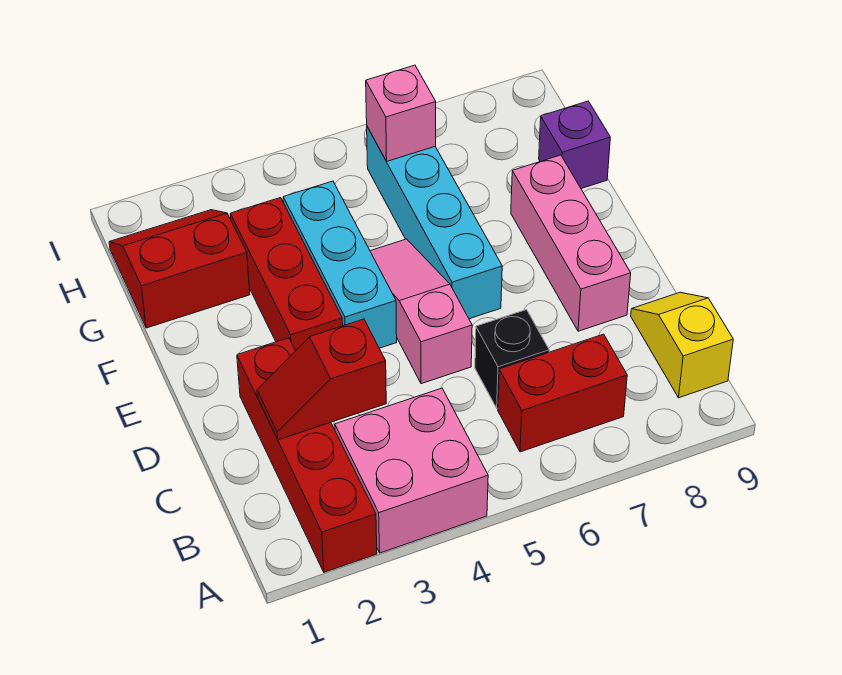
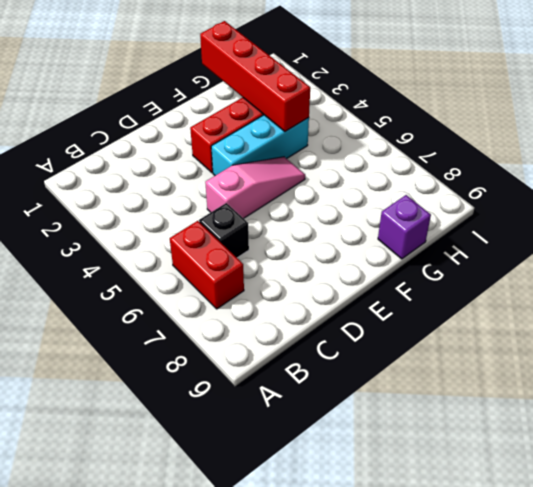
red 1x4 brick [200,21,310,132] -> red 1x4 brick turned to [237,338,377,572]
none -> pink 2x2 brick [335,388,488,553]
none -> yellow 1x2 slope [631,292,733,398]
none -> pink 1x3 brick [511,155,631,331]

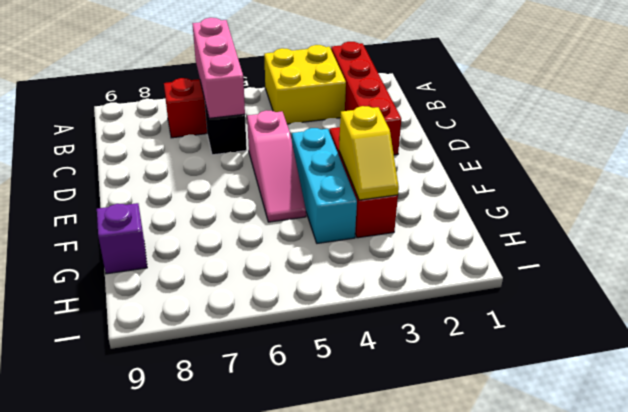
yellow 2x2 brick [264,45,346,124] -> pink 2x2 brick [335,388,488,553]
pink 1x3 brick [192,18,245,118] -> pink 1x3 brick moved to [511,155,631,331]
yellow 1x2 slope [339,106,399,200] -> yellow 1x2 slope moved to [631,292,733,398]
none -> cyan 1x4 brick [367,127,502,319]
none -> red 2x2 slope [109,210,250,328]
none -> red 1x2 slope [257,319,386,440]

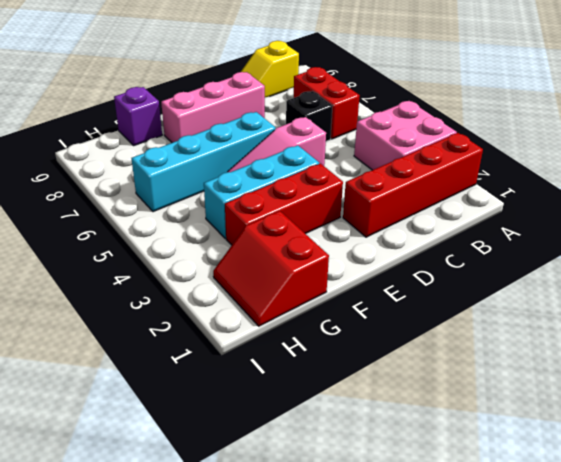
none -> red 1x2 slope [257,319,386,440]
none -> pink 1x1 brick [366,65,436,161]

